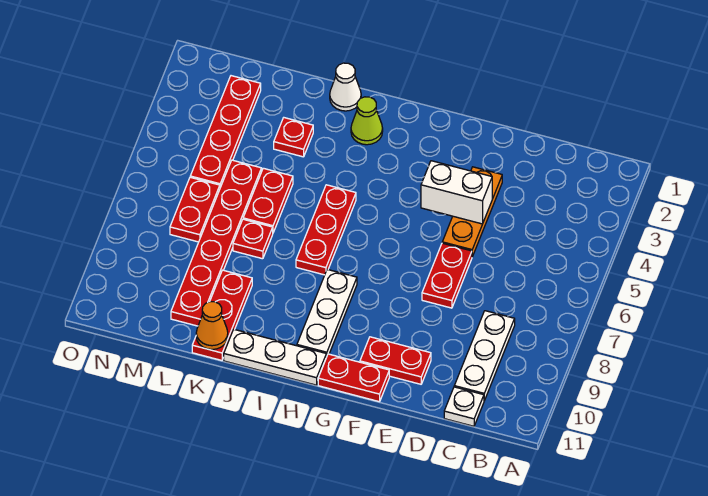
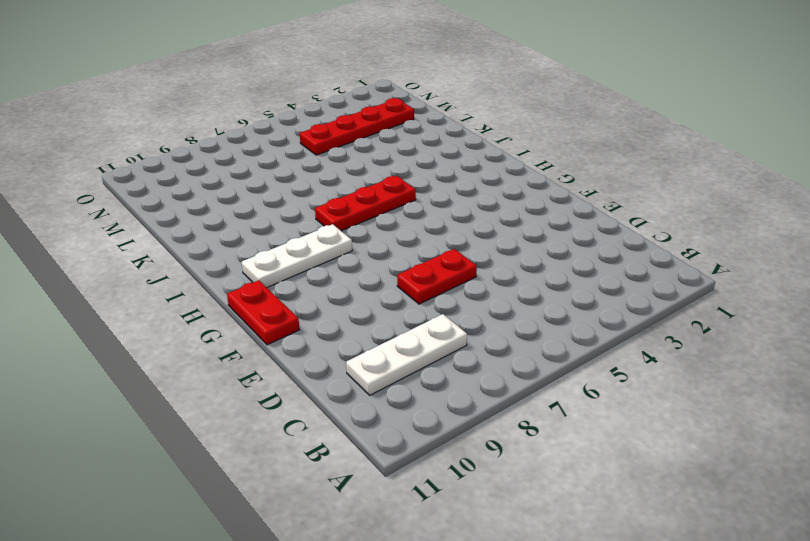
none -> white 1x1 plate [444,387,484,426]
none -> orange 1x3 plate [442,167,502,257]
none -> red 1x2 plate [360,337,431,384]

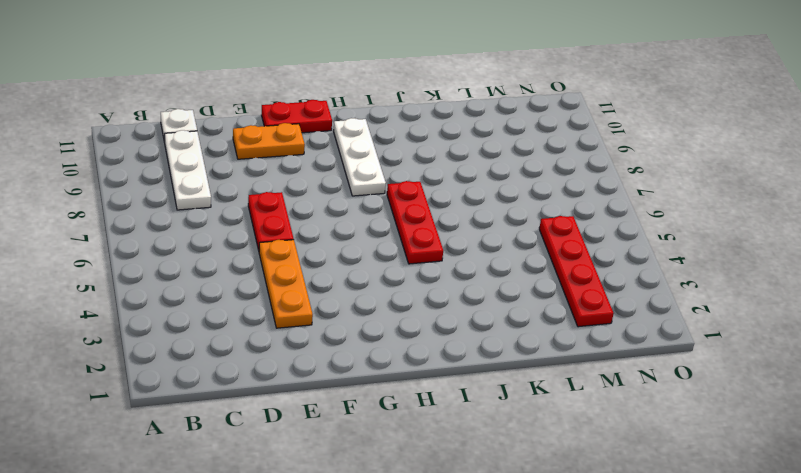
orange 1x2 plate [233,123,305,159] -> red 1x2 plate [360,337,431,384]
none -> white 1x3 plate [224,329,326,385]
none -> lime 1x1 cone [351,97,383,145]
none -> white 1x1 cone [330,63,361,111]

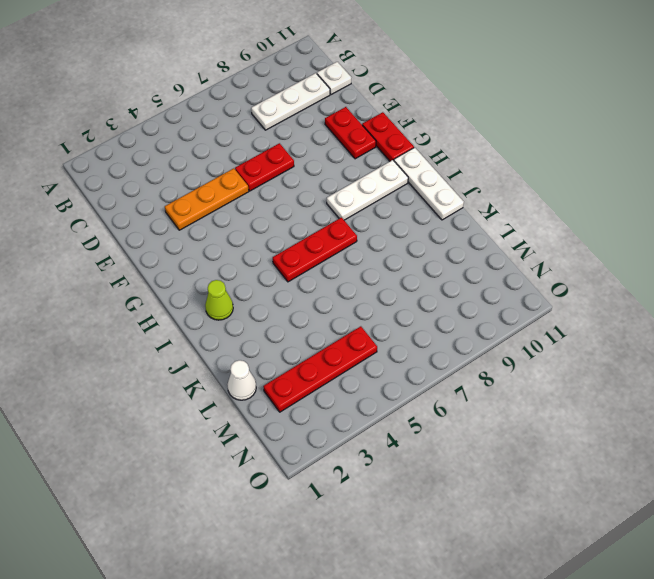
white 1x1 cone [227,360,256,400] -> white 1x1 cone moved to [330,63,361,111]
none -> red 1x1 plate [274,118,313,157]
none -> red 1x2 plate [243,168,293,233]
none -> red 1x1 plate [233,219,273,259]

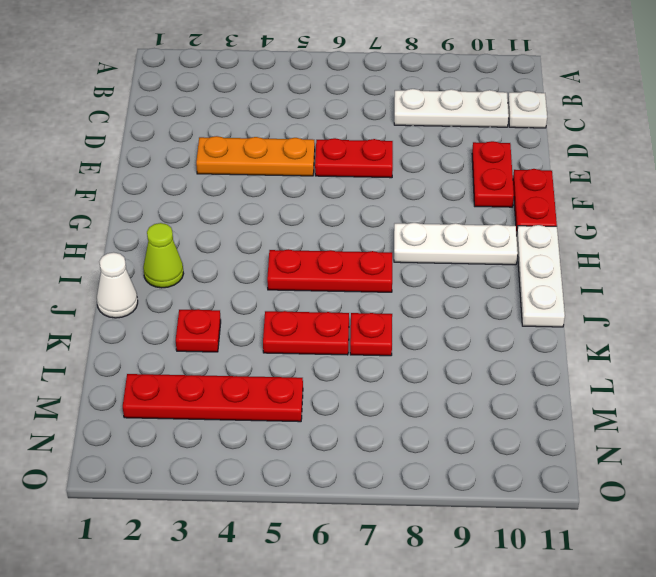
none -> red 1x3 plate [192,270,252,360]
none -> red 1x6 plate [171,160,262,326]
none -> red 1x2 plate [170,177,220,242]

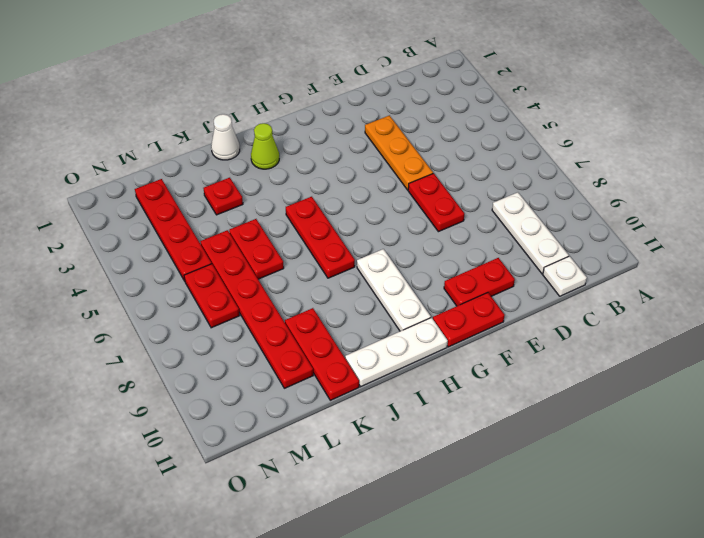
none -> red 1x1 plate [233,219,273,259]
none -> white 1x2 brick [421,161,492,224]
none -> orange 1x1 cone [196,302,228,349]

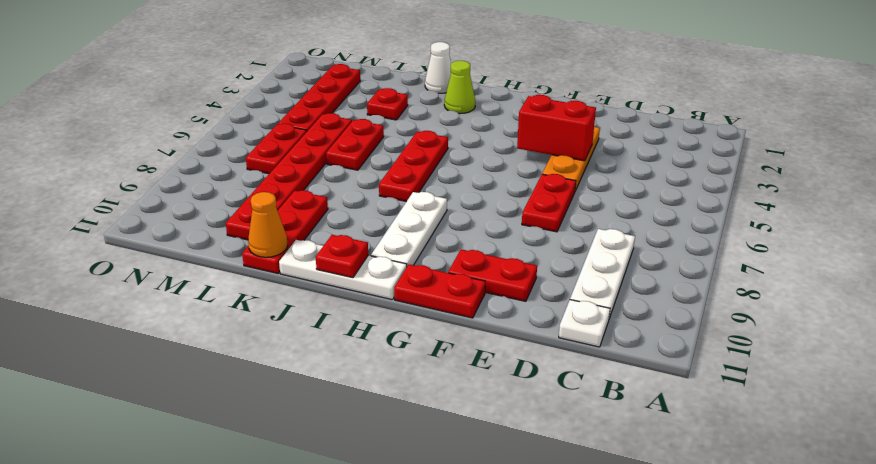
red 1x2 brick [517,95,596,161] -> white 1x2 brick [421,161,492,224]
red 1x1 plate [316,235,368,278] -> red 1x1 plate moved to [233,219,273,259]

